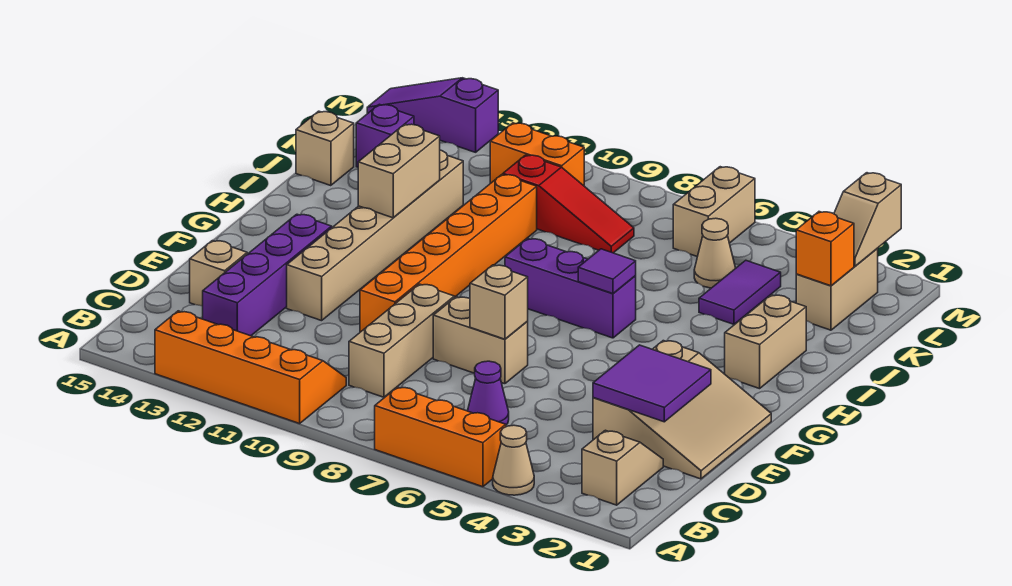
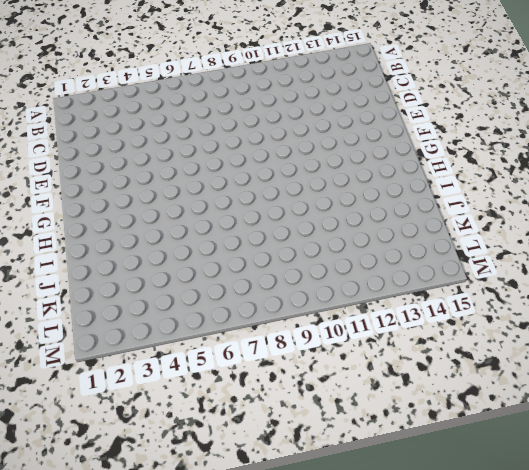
none -> tan 1x1 cone [493,425,534,495]
none -> orange 1x3 brick [375,387,506,487]
none -> orange 2x4 slope [155,311,346,424]

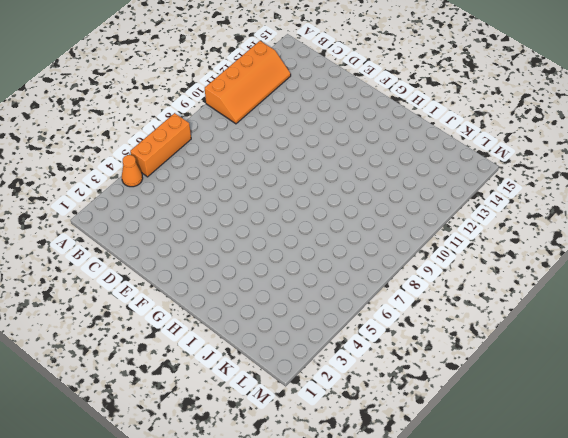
orange 1x1 cone [122,155,143,187] -> tan 1x1 cone [493,425,534,495]
none -> tan 1x2 slope [582,430,663,505]
none -> purple 1x1 cone [468,361,509,425]
none -> tan 1x3 brick [349,284,454,397]

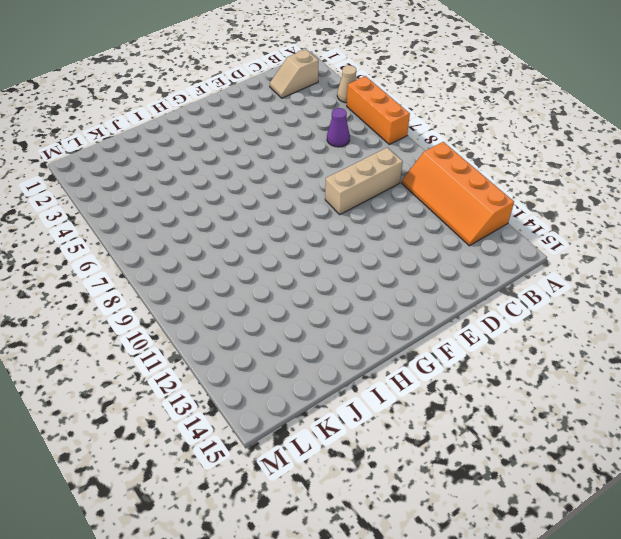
none -> purple 1x4 brick [203,214,332,336]
none -> tan 3x3 slope [593,341,771,479]
none -> tan 1x1 brick [190,240,247,306]

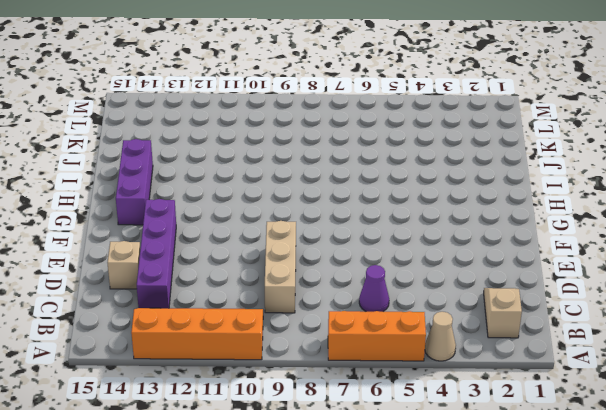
purple 1x3 brick [116,139,153,225] -> purple 1x3 brick turned to [505,238,636,338]
none -> tan 3x3 slope [593,341,771,479]
none -> tan 1x2 brick [433,297,528,384]
none -> orange 1x6 brick [360,174,537,332]

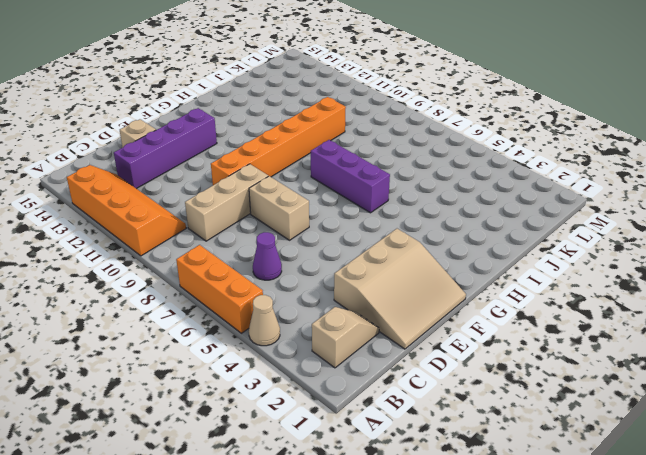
none -> tan 1x6 brick [287,150,463,321]
none -> tan 1x2 brick [725,295,806,389]
none -> purple 1x2 tile [699,260,781,324]

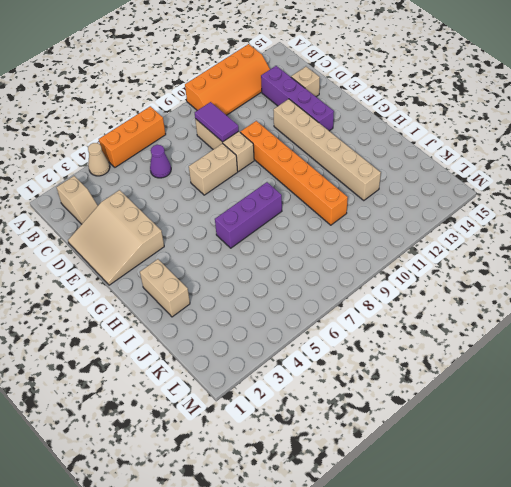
purple 1x2 tile [195,102,239,142] -> purple 1x2 tile moved to [699,260,781,324]
none -> tan 1x1 brick [296,111,354,186]
none -> tan 1x2 brick [796,249,878,330]
none -> tan 1x1 cone [694,218,736,288]

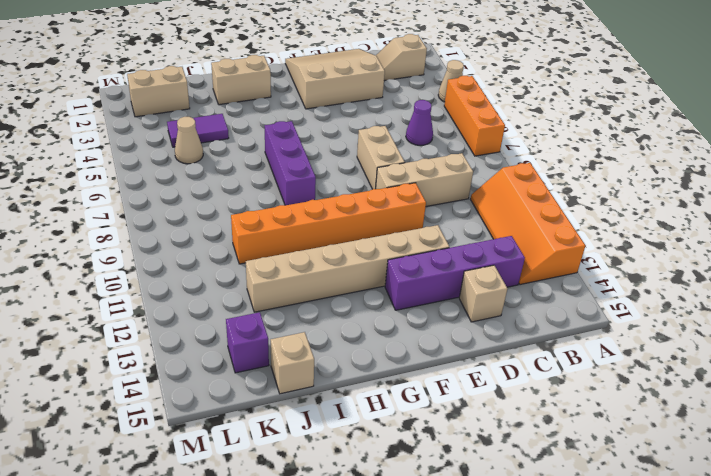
none -> red 1x3 slope [503,155,634,253]
none -> tan 1x2 brick [673,167,755,257]
none -> orange 1x2 brick [490,123,584,186]

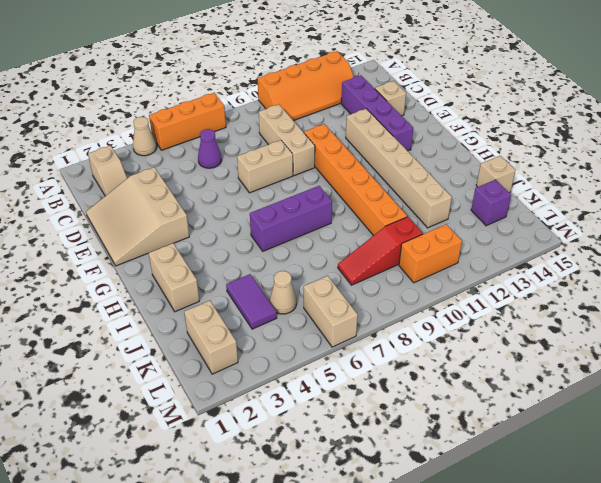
none -> purple 1x3 slope [367,78,498,152]
none -> purple 2x2 tile [593,345,711,422]
none -> tan 1x1 brick [470,265,528,339]

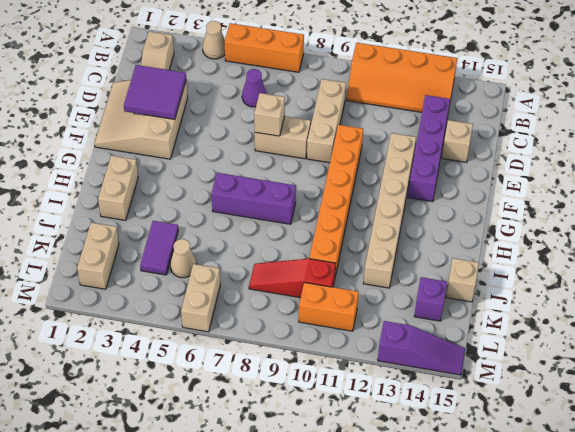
none -> purple 1x1 tile [578,249,636,294]
none -> tan 1x2 brick [358,124,440,218]
none -> orange 1x1 brick [796,212,854,286]

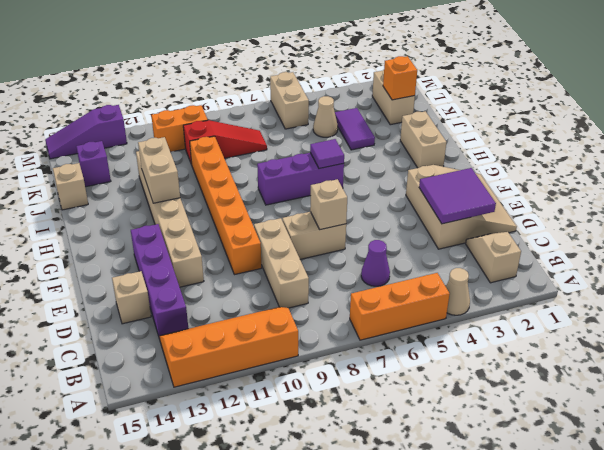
none -> tan 1x2 slope [834,173,901,266]

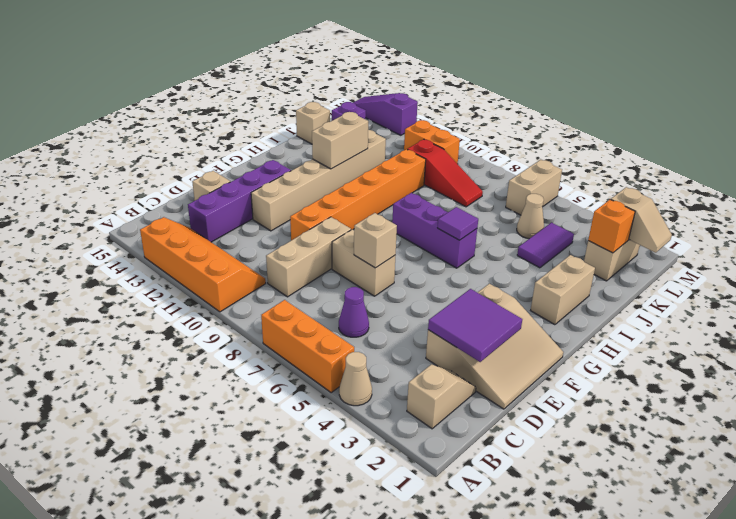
tan 1x2 slope [611,187,672,253] -> tan 1x2 slope turned to [834,173,901,266]

